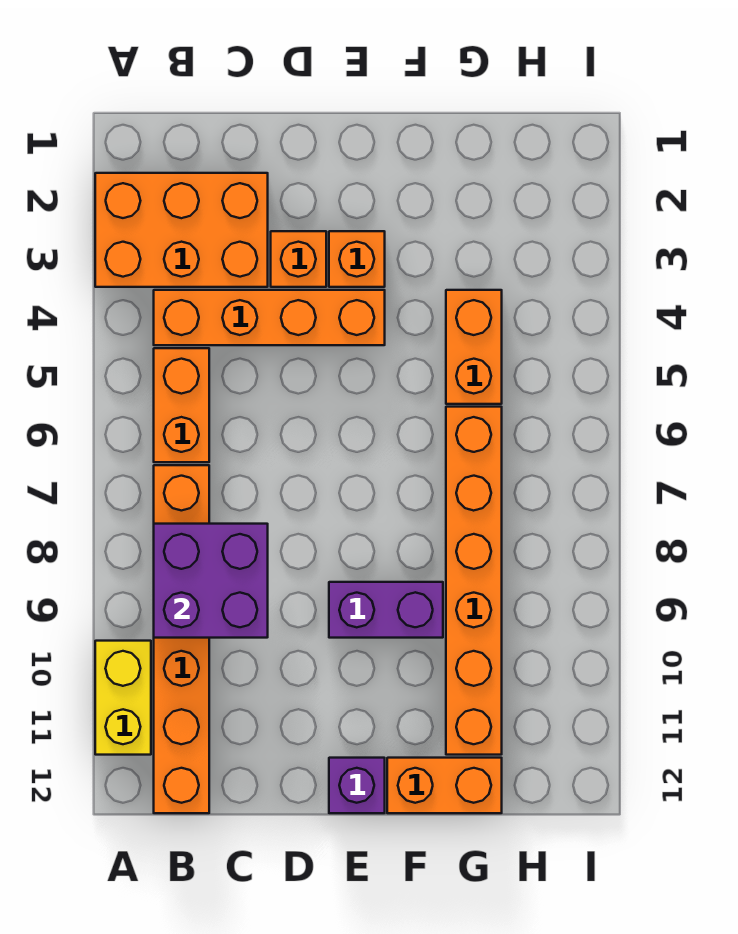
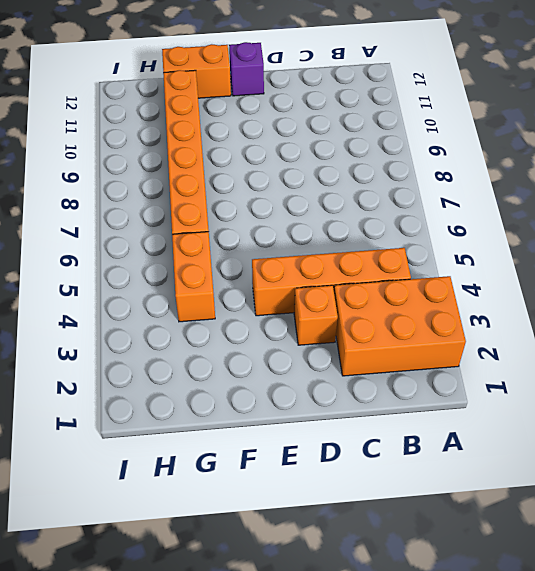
none -> yellow 1x2 brick [95,641,151,755]
none -> orange 1x2 brick [154,348,209,462]
none -> orange 1x6 brick [154,465,209,813]

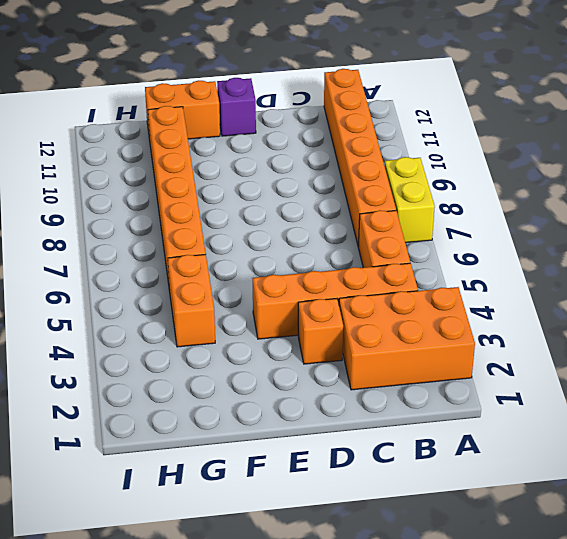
yellow 1x2 brick [385,157,435,243] -> yellow 1x2 brick moved to [95,641,151,755]
none -> orange 1x1 brick [329,231,385,287]
none -> purple 1x2 brick [329,582,443,638]
none -> purple 2x2 brick [154,524,268,638]

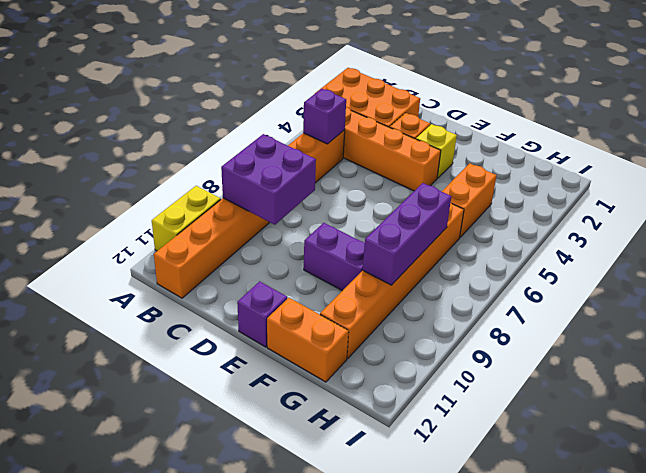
purple 1x1 brick [303,89,346,144] -> none
yellow 1x1 brick [416,124,457,178] -> orange 1x1 brick [329,231,385,287]
purple 1x3 brick [363,183,451,285] -> none

